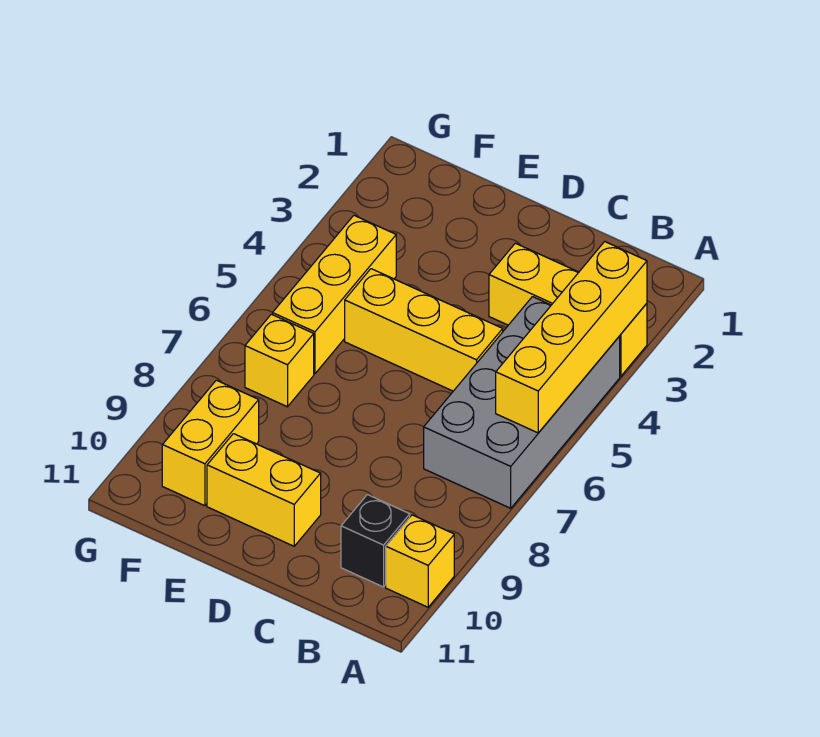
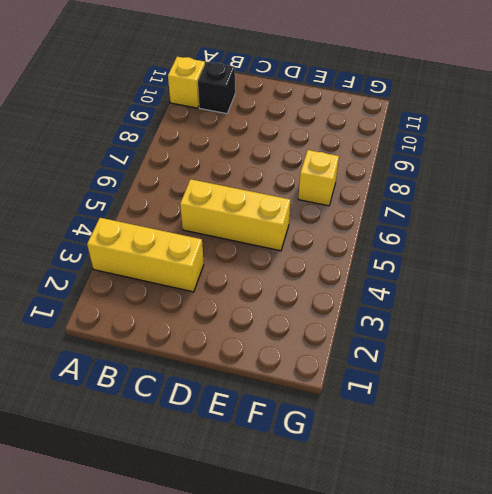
none -> grey 2x4 brick [424,297,620,508]
none -> yellow 1x2 brick [207,434,321,546]

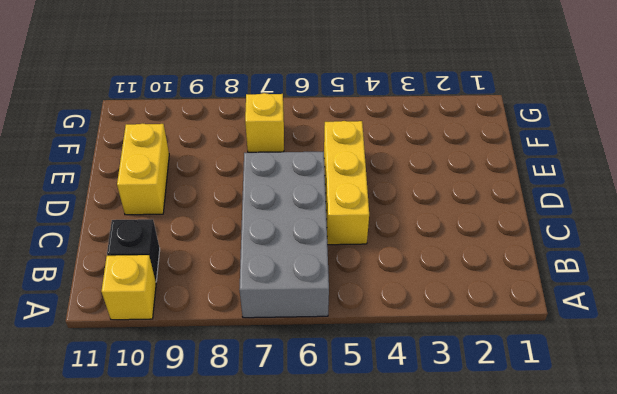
grey 2x4 brick [239,152,329,318] -> grey 2x4 brick turned to [424,297,620,508]
none -> yellow 1x3 brick [489,243,647,376]
none -> yellow 1x3 brick [273,215,396,374]

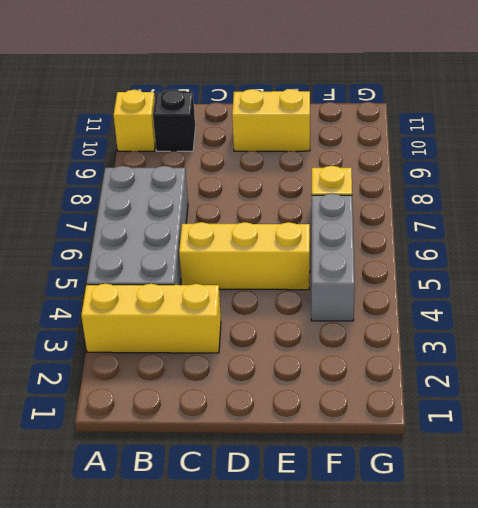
grey 1x3 brick [311,193,355,321] -> yellow 1x3 brick [273,215,396,374]
none -> yellow 1x2 brick [162,380,259,506]
none -> yellow 1x4 brick [496,242,647,433]

